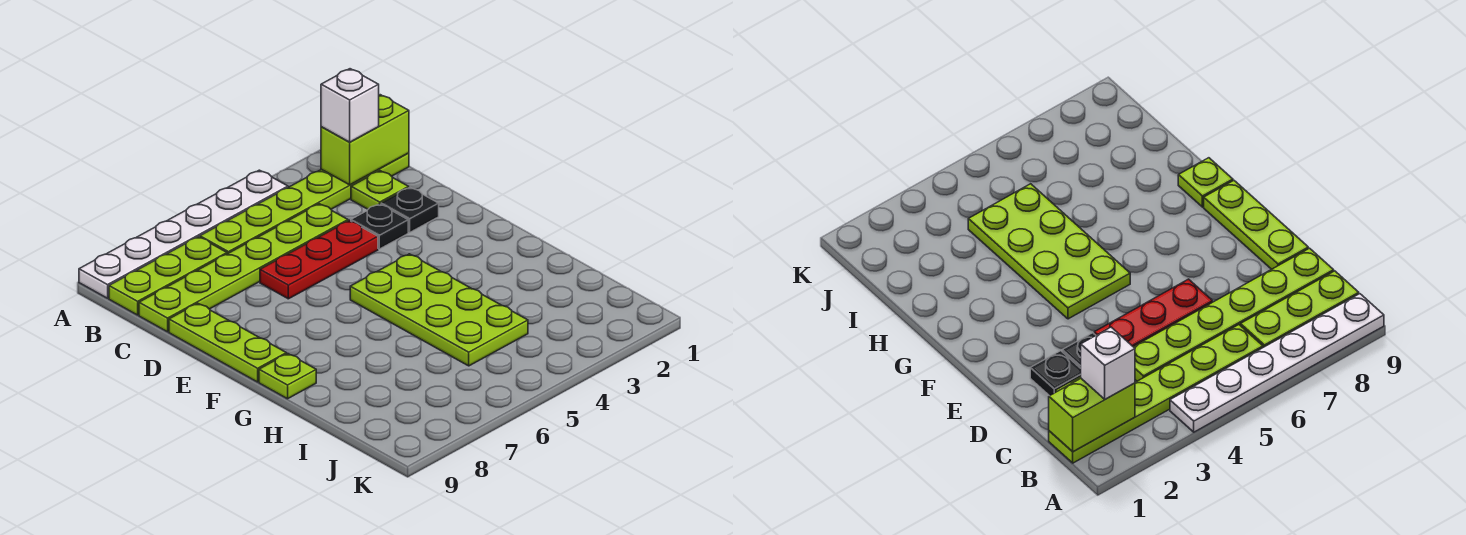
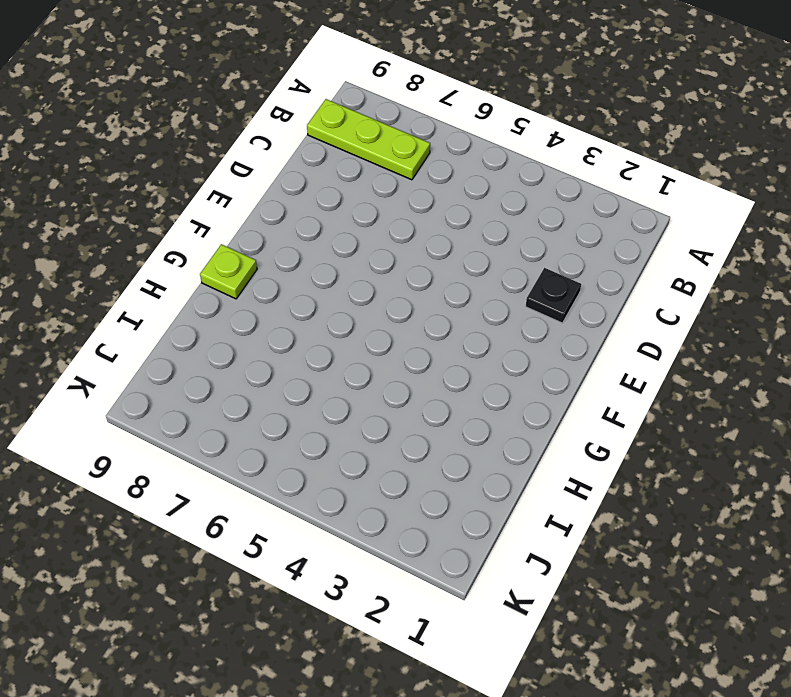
none -> white 1x6 plate [79,170,288,298]
none -> lime 1x6 plate [200,153,409,254]
none -> lime 1x1 plate [351,171,409,209]

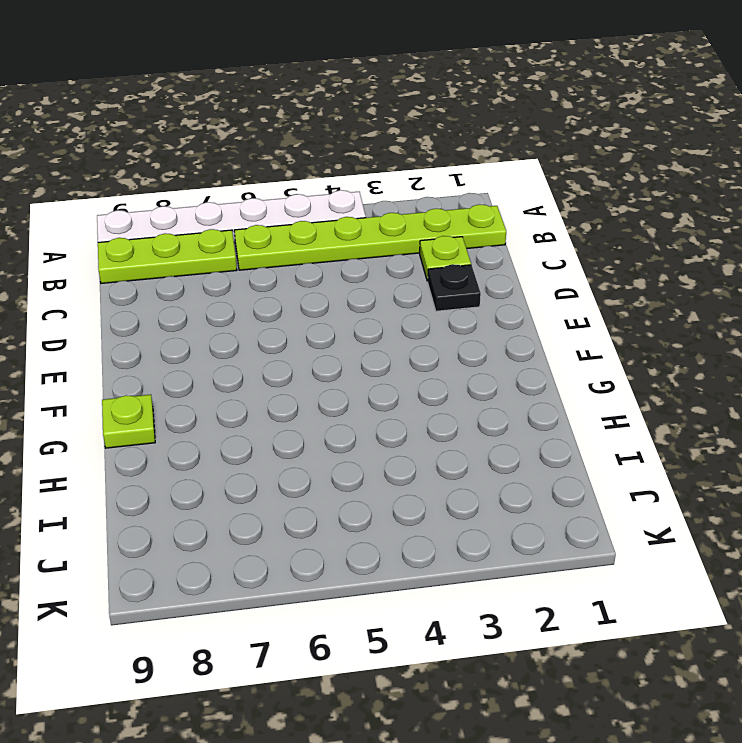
none -> lime 1x6 plate [139,204,348,332]
none -> black 1x1 plate [351,204,408,249]
none -> red 1x3 plate [260,220,378,299]

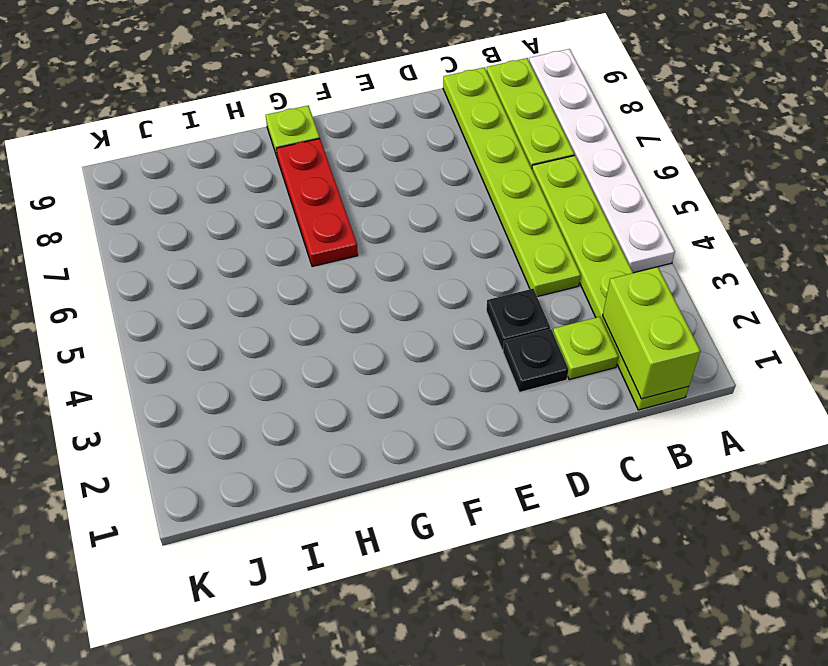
red 1x3 plate [276,139,358,267] -> red 1x3 plate moved to [260,220,378,299]
none -> lime 1x3 plate [169,303,286,382]
none -> lime 2x4 plate [350,254,528,366]
none -> white 1x1 brick [321,69,379,142]

